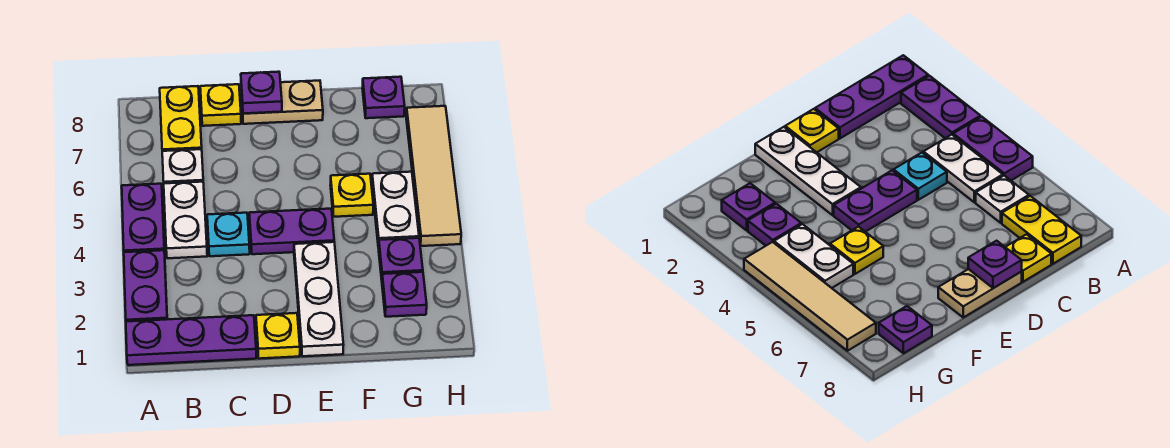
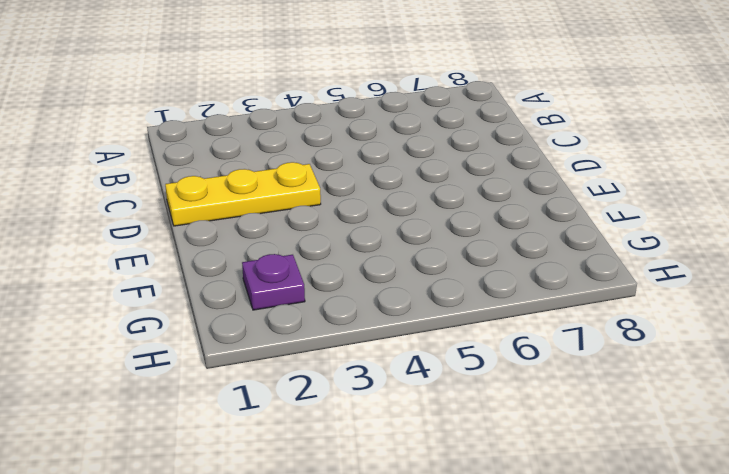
yellow 1x3 plate [165,162,321,226] -> yellow 1x1 plate [256,313,300,359]
none -> purple 1x3 plate [126,315,256,365]
none -> purple 1x2 plate [124,250,167,321]
none -> purple 1x2 plate [122,184,165,252]

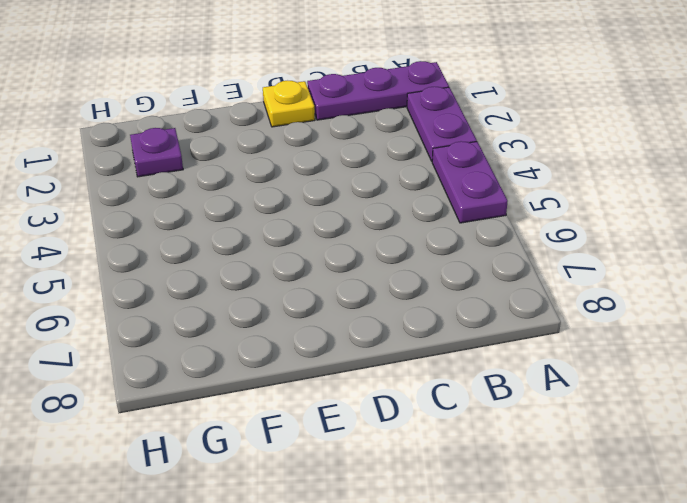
none -> white 1x2 plate [164,182,207,258]
none -> white 1x1 plate [162,149,203,183]
none -> yellow 1x2 plate [160,86,202,151]

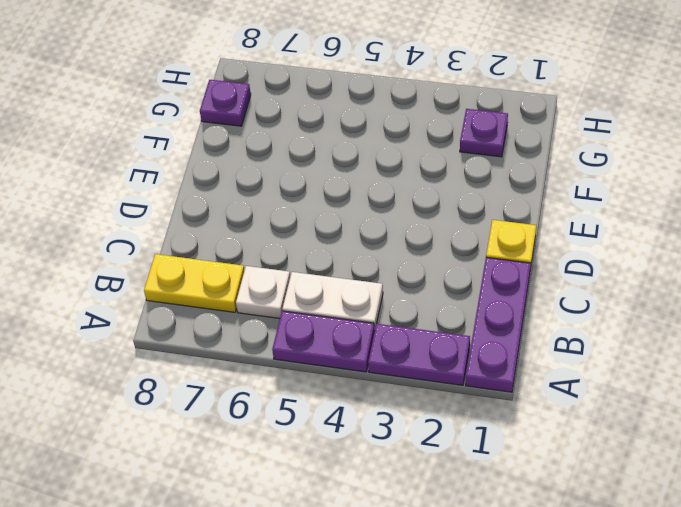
none -> cyan 1x1 plate [207,213,250,256]
none -> yellow 1x1 plate [200,84,241,126]
none -> purple 1x2 plate [249,209,334,254]

